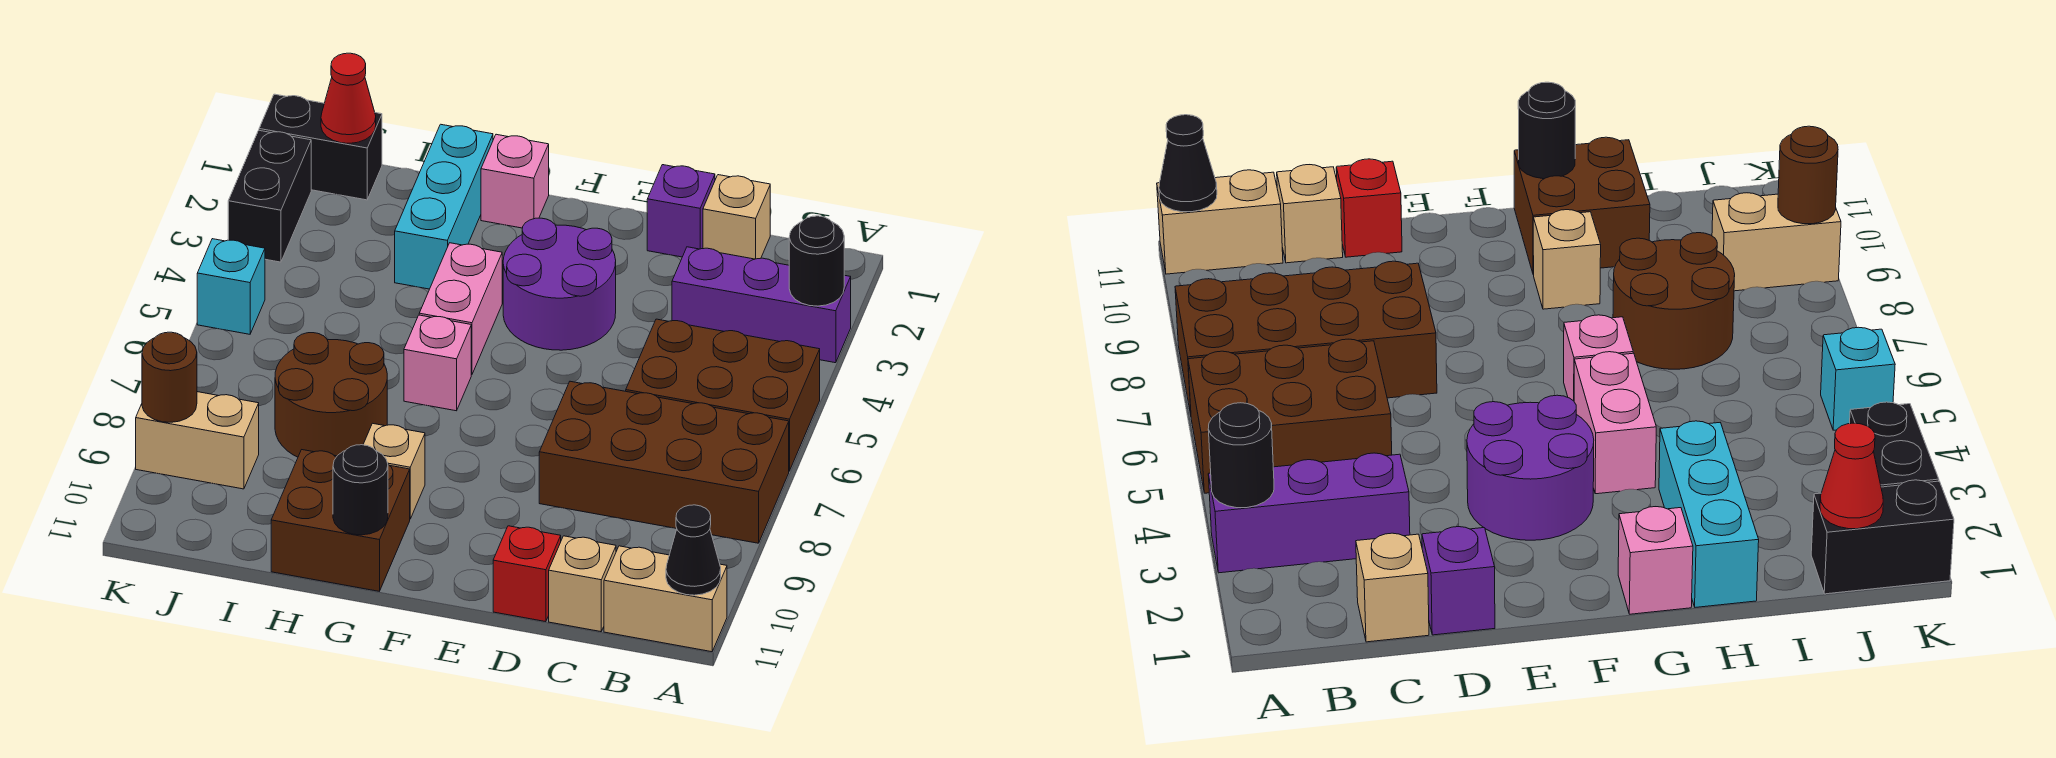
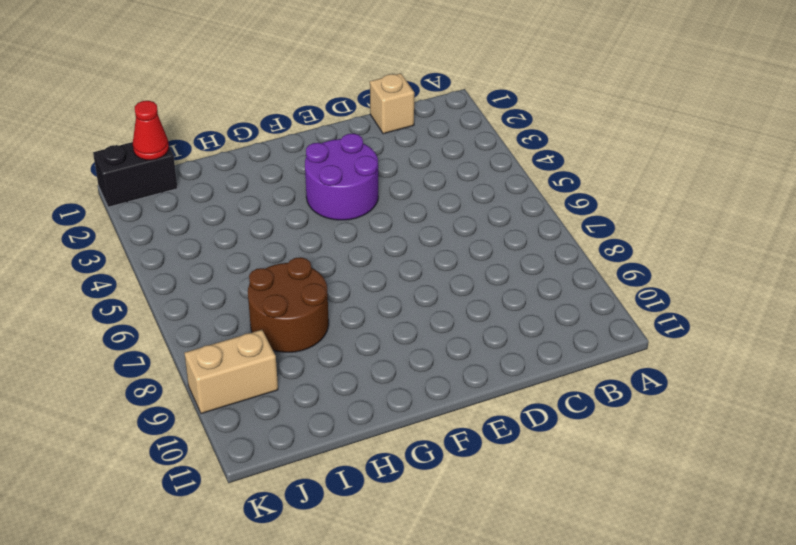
none -> purple 1x3 brick [672,247,851,363]
none -> brown 2x3 brick [626,319,820,471]
none -> brown 2x4 brick [539,381,789,543]

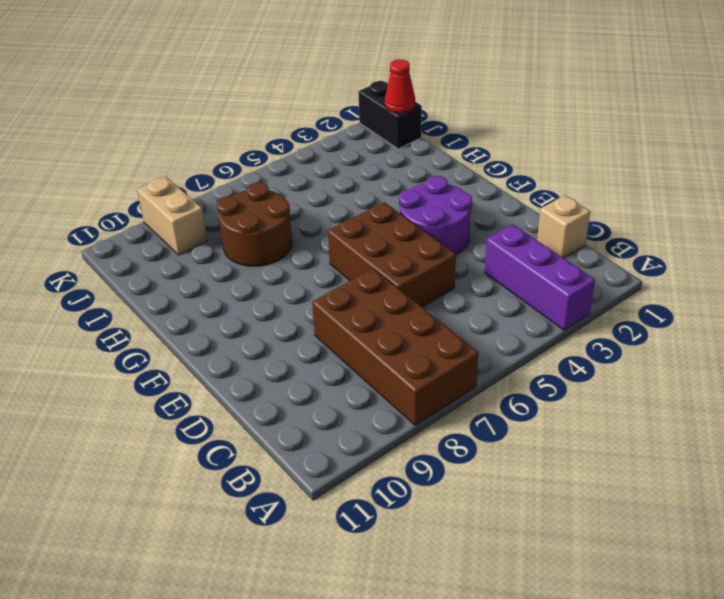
brown 2x3 brick [328,202,456,307] -> brown 2x3 brick moved to [626,319,820,471]
none -> tan 1x2 brick [604,546,727,652]
none -> tan 1x1 brick [549,536,616,632]
none -> purple 1x1 brick [647,165,715,257]

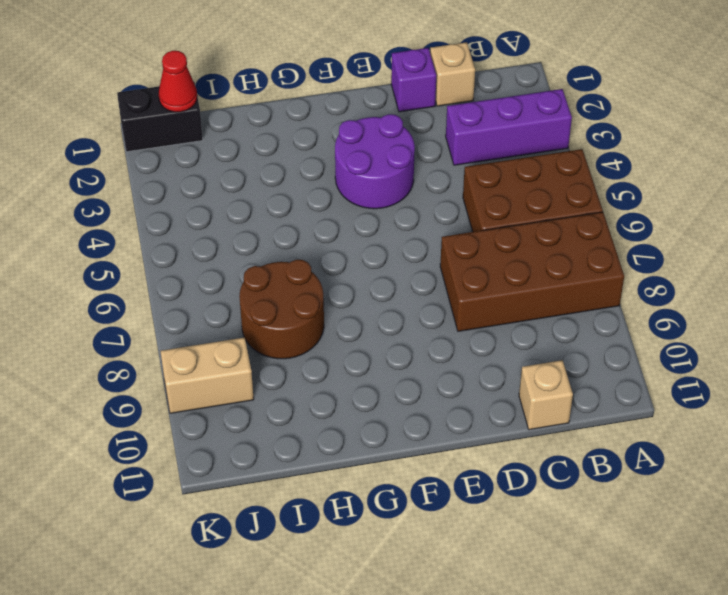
none -> tan 1x2 brick [604,546,727,652]
none -> red 1x1 brick [493,526,561,622]
none -> pink 1x1 brick [481,134,549,228]

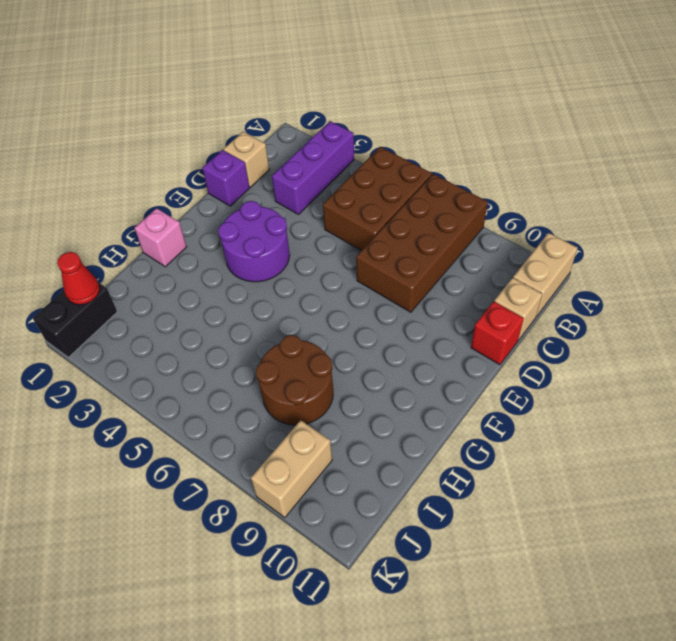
none -> pink 1x2 brick [419,243,502,375]
none -> pink 1x1 brick [404,315,471,411]
none -> tan 1x1 brick [363,423,425,519]

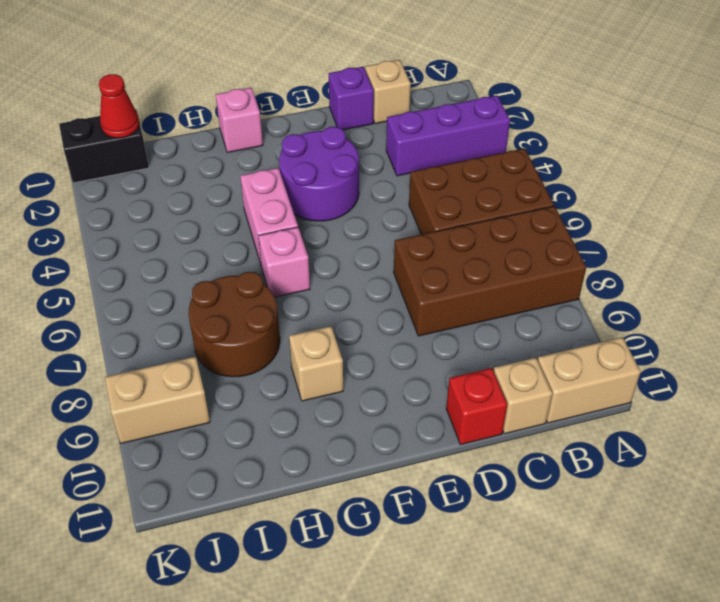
none -> brown 2x2 brick [271,450,410,591]
none -> cyan 1x3 brick [395,124,493,289]
none -> black 1x2 brick [228,130,311,262]

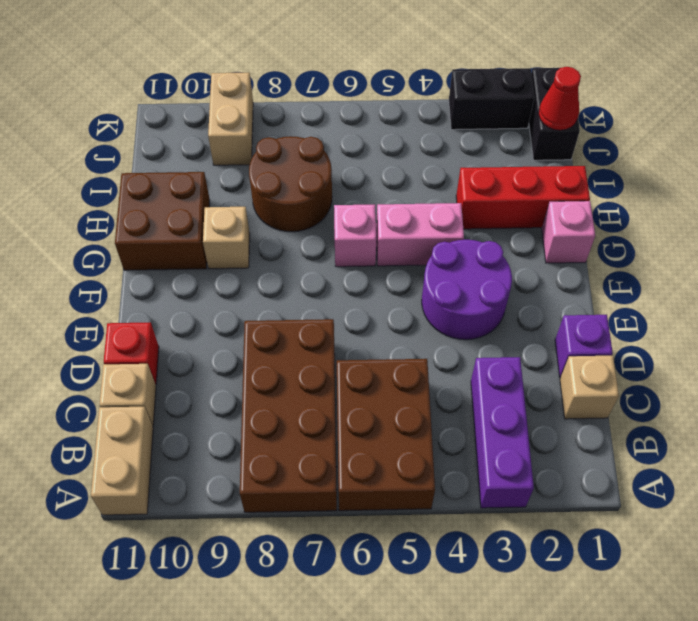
red 1x3 brick [456,166,590,229] -> cyan 1x3 brick [395,124,493,289]
none -> cyan 1x1 brick [197,239,265,334]
none -> black 1x1 round brick [789,216,844,306]
none -> black 1x1 cone [666,505,721,595]

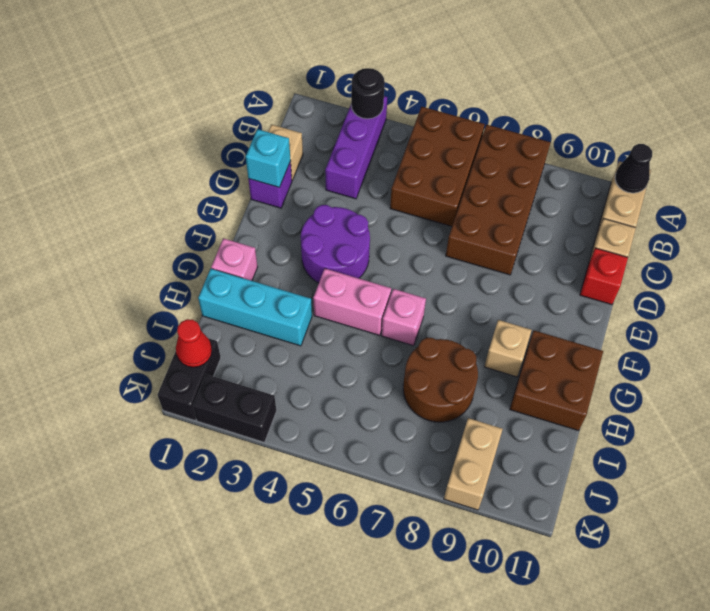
cyan 1x1 brick [246,129,291,188] -> cyan 1x1 brick moved to [197,239,265,334]
none -> black 1x1 round brick [333,445,388,535]
none -> brown 1x1 round brick [142,332,197,422]

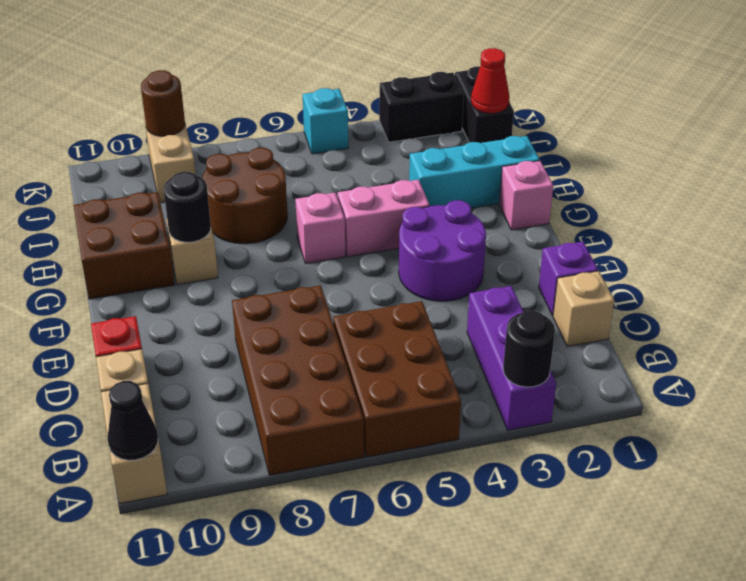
black 1x1 round brick [164,172,211,242] -> black 1x1 round brick moved to [333,445,388,535]

